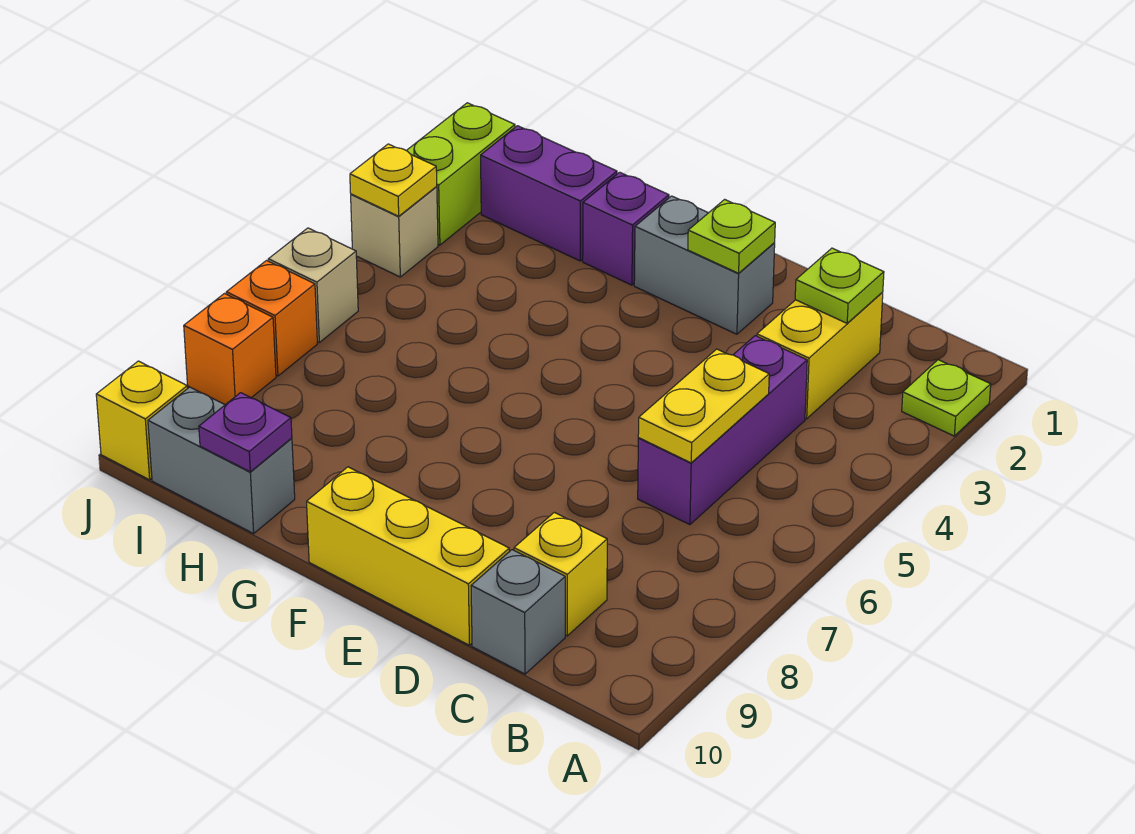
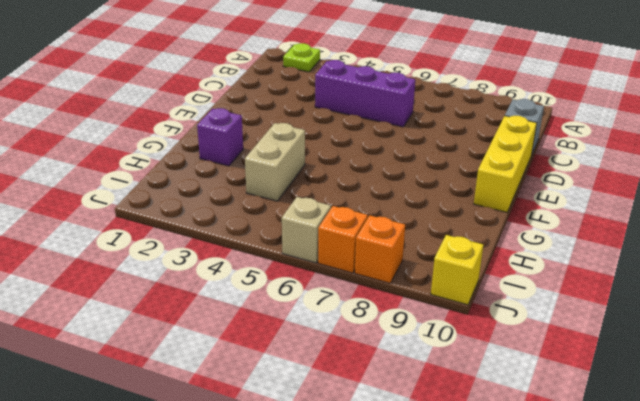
tan 1x2 brick [245,123,305,201] -> none
none -> yellow 1x2 brick [757,292,883,419]
none -> yellow 1x1 brick [514,512,607,636]
none -> grey 1x2 brick [634,196,775,334]

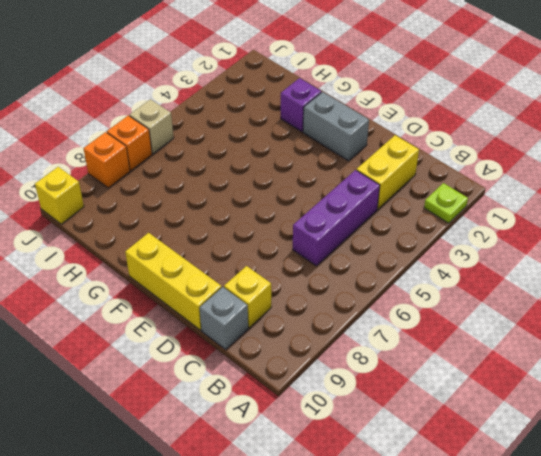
none -> purple 1x2 brick [481,126,617,261]
none -> grey 1x2 brick [148,387,295,534]
none -> lime 1x2 brick [406,103,515,245]

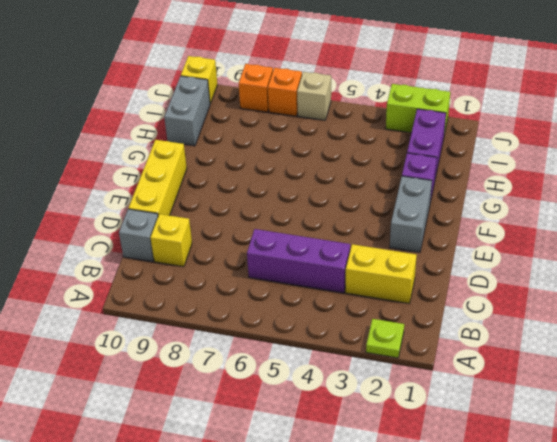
none -> tan 1x1 brick [351,187,438,277]
none -> lime 1x1 plate [795,248,884,323]
none -> yellow 1x2 plate [638,349,769,463]

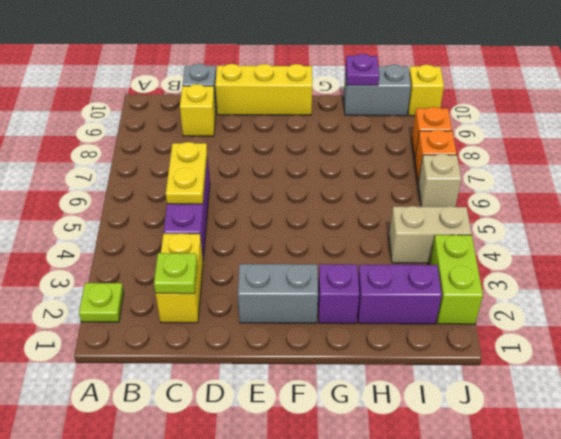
tan 1x2 brick [389,206,472,263] -> tan 1x1 brick [351,187,438,277]
none -> lime 1x1 plate [688,199,775,273]
none -> yellow 1x1 plate [350,144,437,216]

